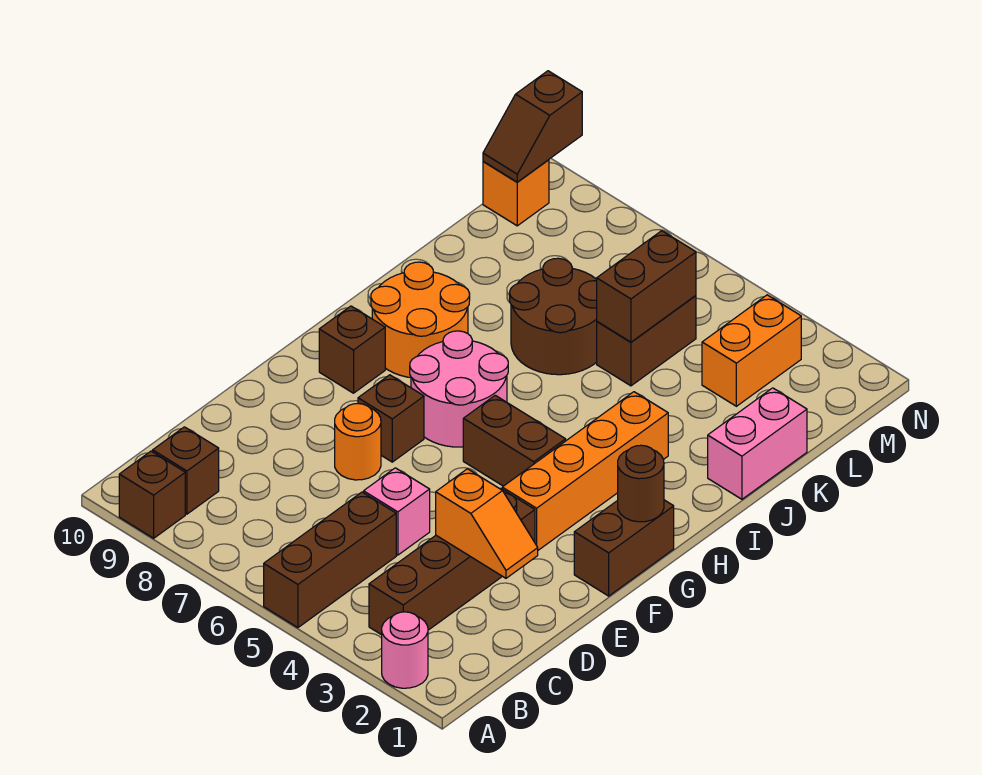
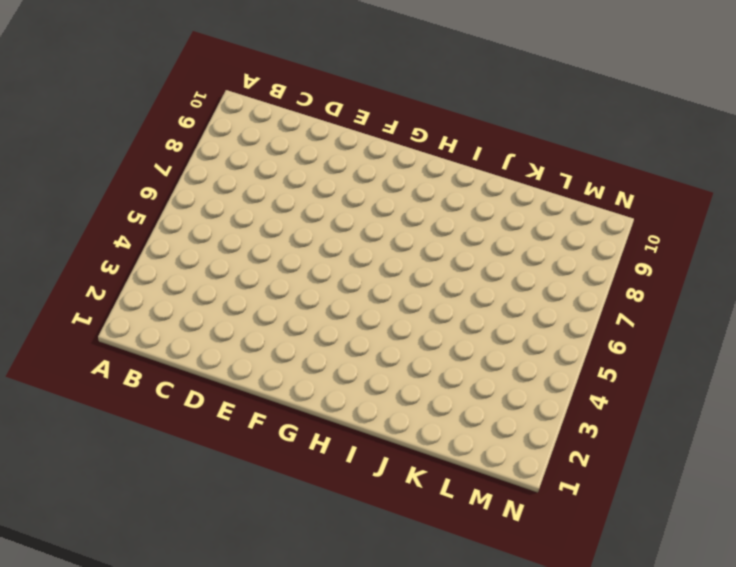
none -> pink 1x1 round brick [382,612,428,688]
none -> brown 1x3 brick [264,492,396,628]
none -> brown 1x1 brick [119,451,185,538]

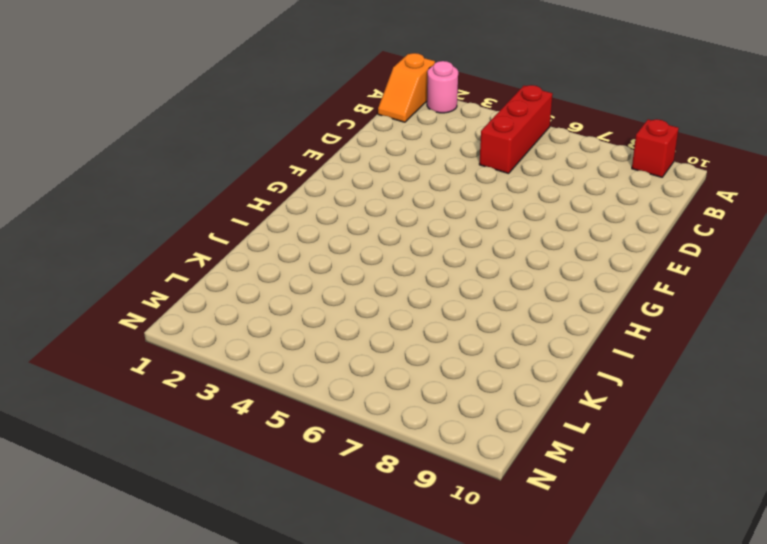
orange 1x2 slope [378,53,435,122] -> orange 1x2 slope turned to [436,469,538,578]
red 1x3 brick [479,85,553,174] -> brown 1x3 brick [264,492,396,628]
red 1x1 brick [632,119,679,177] -> brown 1x1 brick [119,451,185,538]
none -> brown 1x4 brick [369,488,535,635]
none -> brown 1x1 brick [153,427,219,514]
none -> pink 1x1 brick [364,468,430,555]

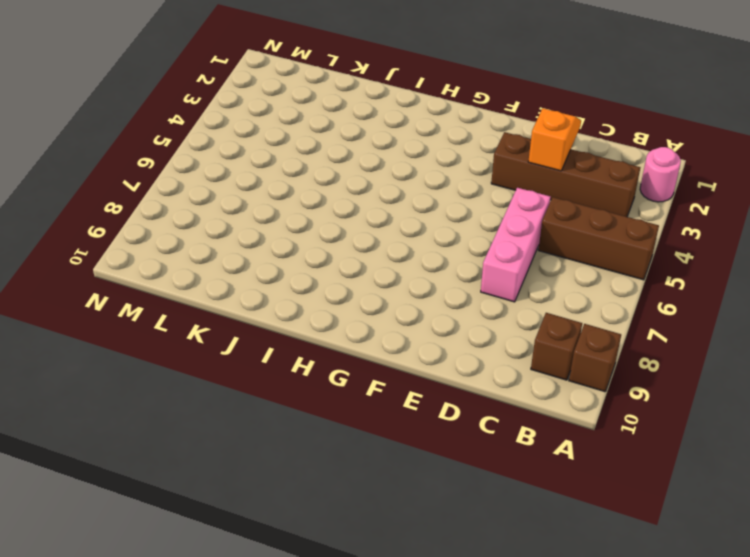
pink 1x3 brick [481,188,550,302] -> pink 1x1 brick [364,468,430,555]
none -> orange 1x1 round brick [335,404,381,480]
none -> brown 1x2 brick [574,500,674,596]
none -> orange 1x4 brick [502,392,668,550]

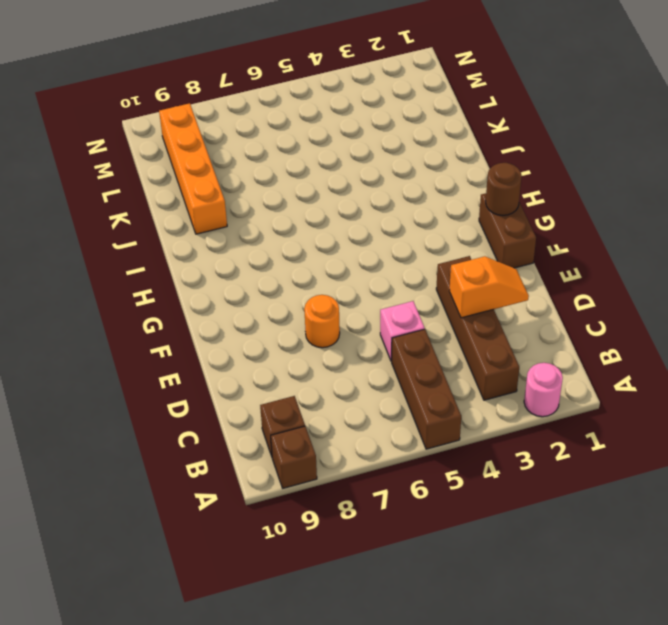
orange 1x4 brick [159,103,227,234] -> orange 1x4 brick moved to [502,392,668,550]
none -> brown 1x1 brick [358,375,424,462]
none -> brown 1x2 brick [463,395,566,486]
none -> pink 2x2 round brick [410,331,508,447]

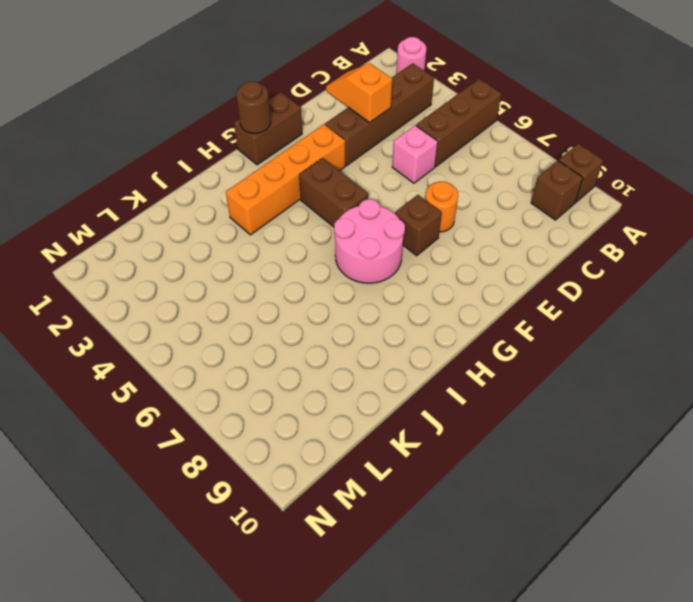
none -> brown 1x1 brick [319,306,385,393]
none -> orange 2x2 round brick [371,262,470,378]
none -> pink 1x2 brick [708,388,807,499]

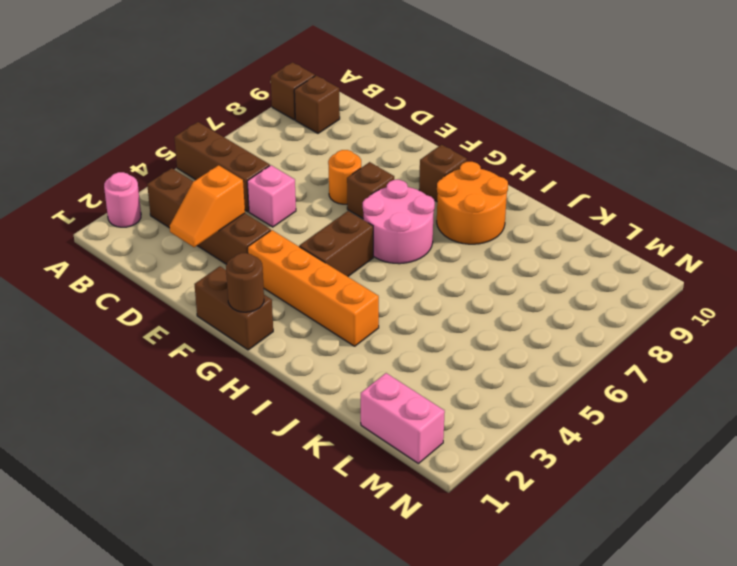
pink 1x2 brick [361,373,445,464] -> pink 1x2 brick moved to [708,388,807,499]
none -> brown 2x2 round brick [510,258,597,375]
none -> brown 1x2 brick [597,296,696,386]
none -> orange 1x2 brick [702,295,801,406]

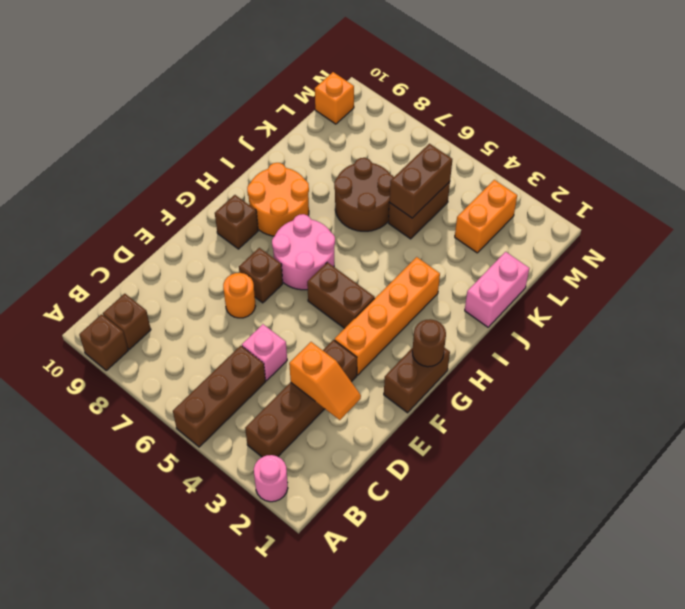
none -> brown 1x2 slope [483,71,582,182]

